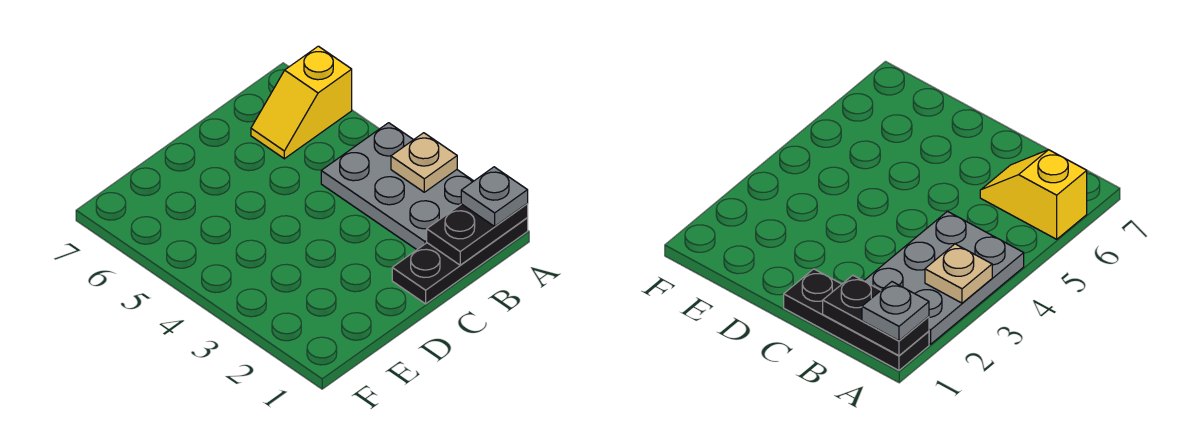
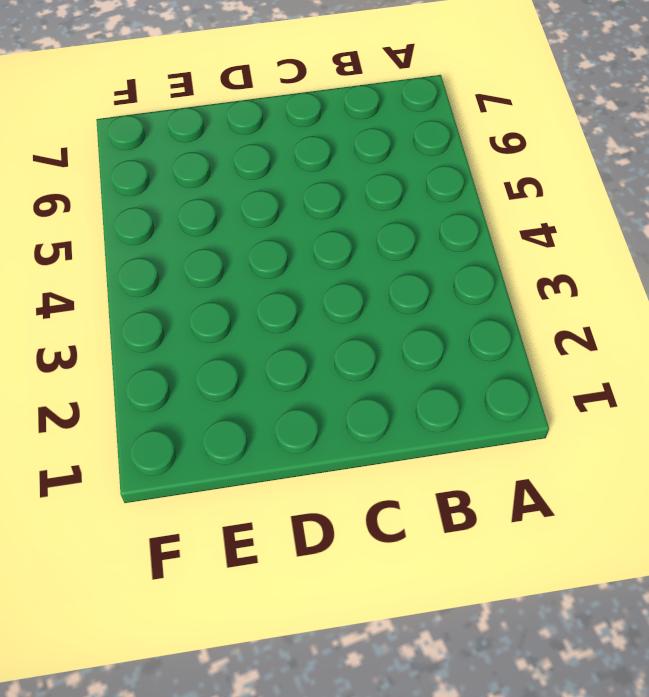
none -> black 1x3 plate [392,218,528,304]
none -> grey 2x3 plate [321,123,473,250]

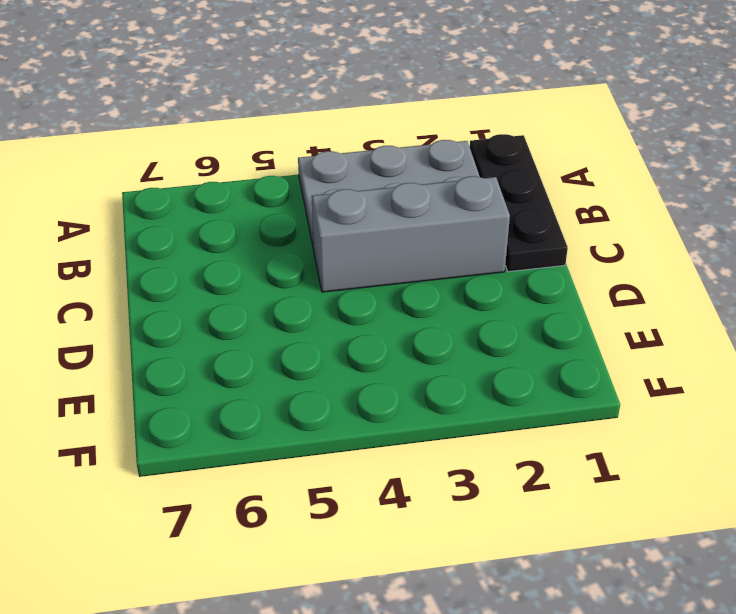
grey 1x3 brick [312,176,510,292] -> none
none -> yellow 1x2 slope [251,46,352,159]
none -> black 1x2 plate [427,204,528,265]

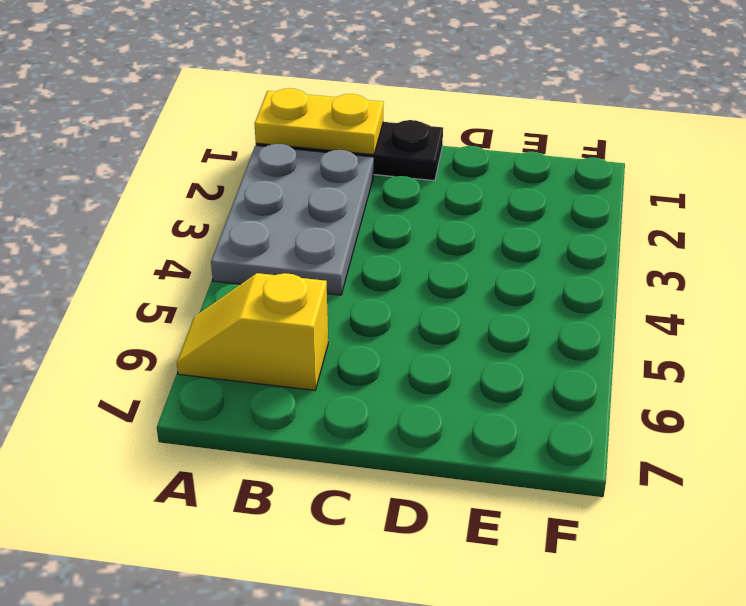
yellow 1x2 plate [255,88,384,155] -> black 1x2 plate [427,204,528,265]
yellow 1x2 slope [177,273,328,390] -> yellow 1x2 slope turned to [251,46,352,159]
none -> tan 1x1 plate [391,133,457,192]
none -> grey 1x1 plate [461,167,528,226]

